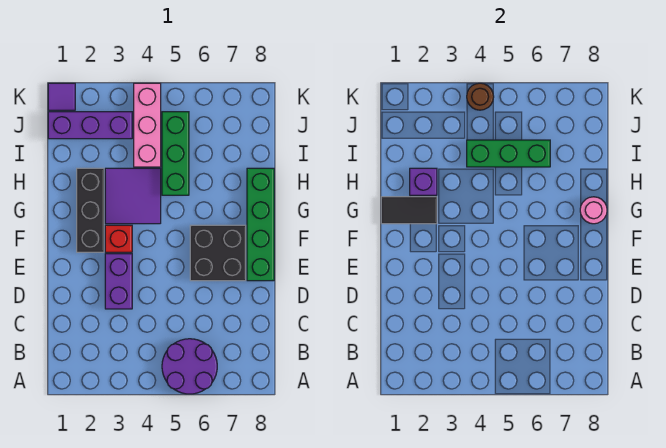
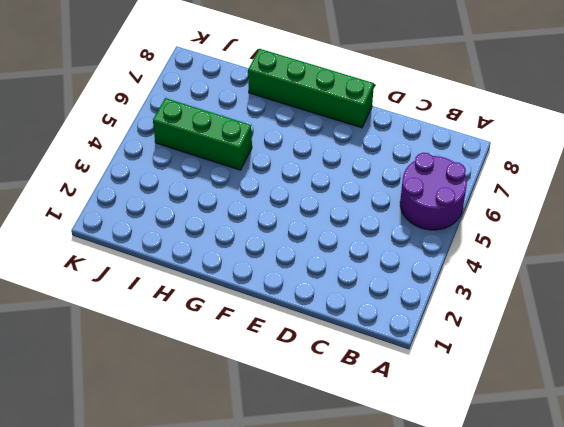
none -> purple 1x2 brick [105,254,132,309]
none -> black 2x2 brick [190,225,246,281]
none -> black 1x3 brick [77,168,104,252]

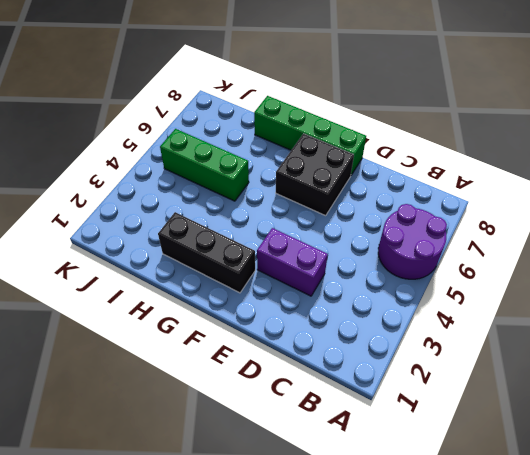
none -> red 1x1 brick [105,225,132,252]
none -> purple 2x2 tile [105,168,161,224]
none -> pink 1x3 brick [134,83,161,167]

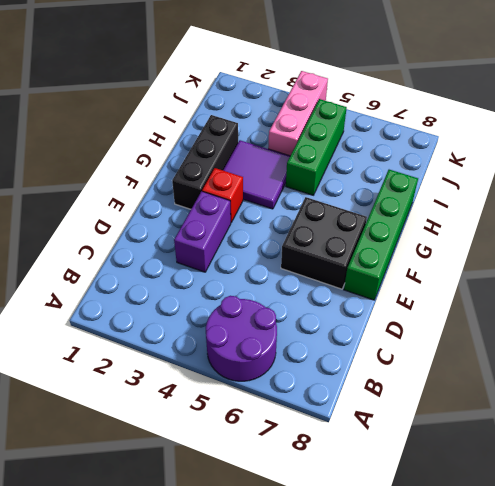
none -> purple 1x3 brick [48,112,132,139]
none -> purple 1x1 tile [48,83,75,110]
none -> black 1x2 tile [381,197,437,224]

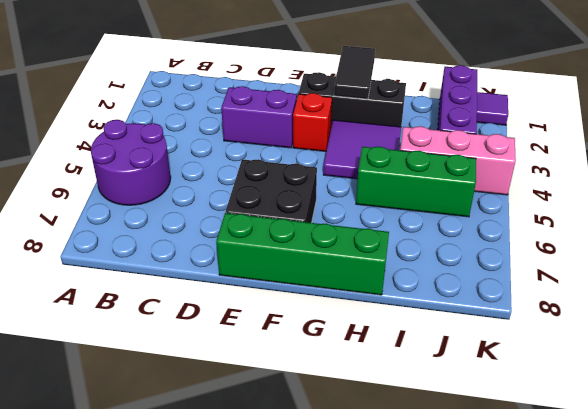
none -> pink 1x1 round brick [580,197,607,224]
none -> purple 1x1 brick [410,168,437,195]
none -> green 1x3 brick [467,140,550,167]

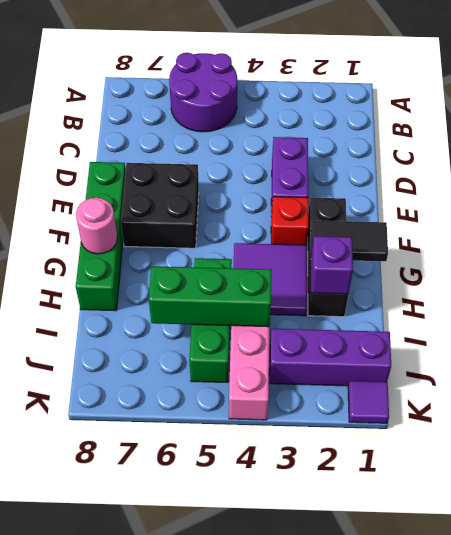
none -> brown 1x1 round brick [467,83,494,110]

